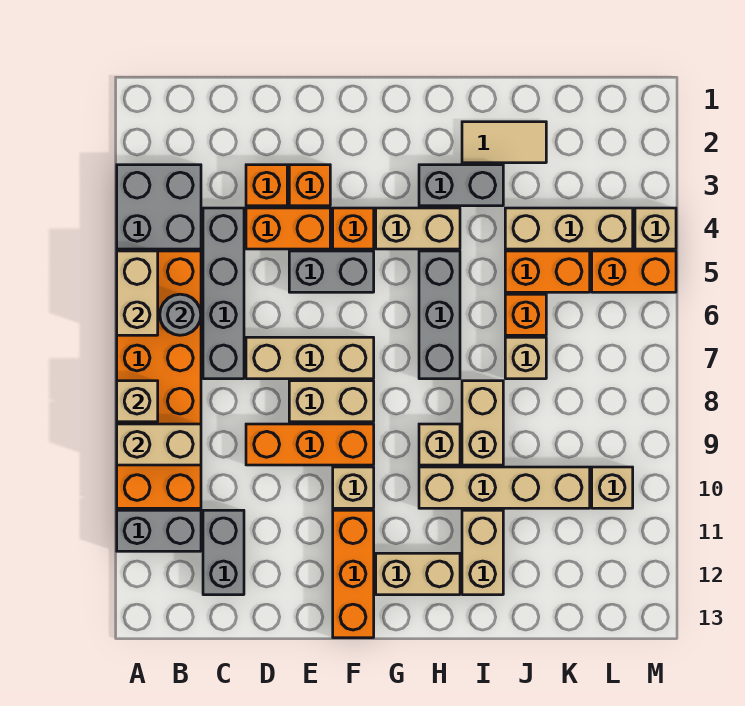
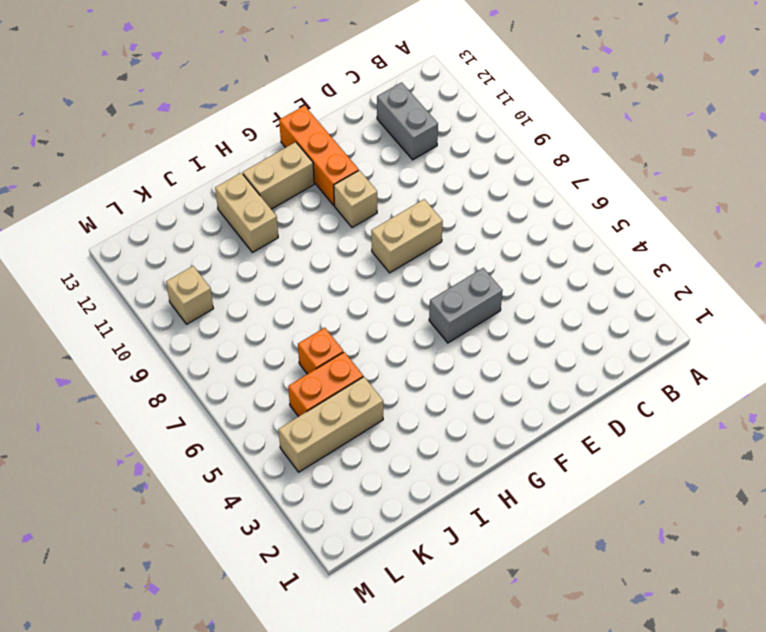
none -> grey 2x2 brick [117,165,201,249]
none -> orange 2x6 brick [117,251,201,508]
none -> grey 1x2 brick [117,510,201,551]
none -> grey 1x4 brick [203,208,244,379]

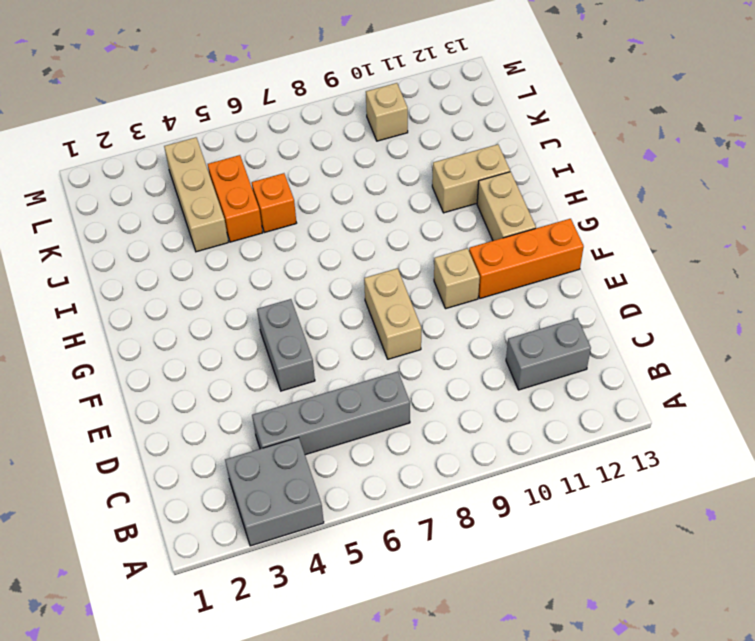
none -> orange 2x6 brick [117,251,201,508]
none -> grey 1x2 brick [117,510,201,551]
none -> orange 1x1 brick [246,165,287,206]
none -> orange 1x2 brick [246,208,330,249]

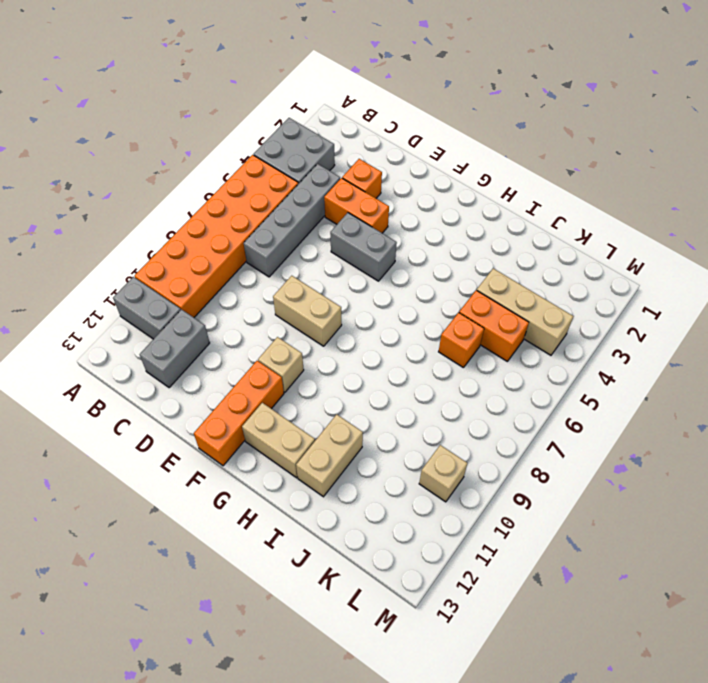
none -> tan 1x3 brick [246,337,374,379]
none -> orange 1x3 brick [246,424,374,465]
none -> orange 1x1 brick [289,165,330,206]
none -> orange 1x1 brick [333,208,374,249]

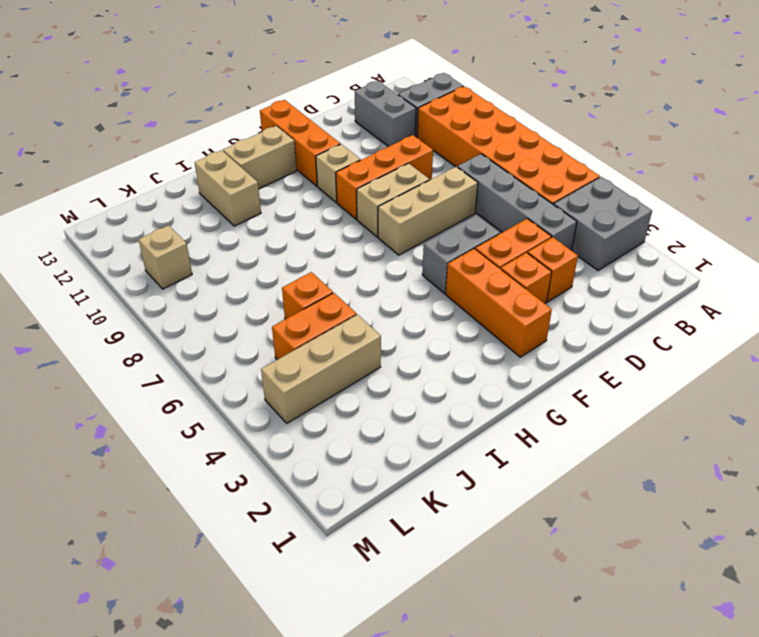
orange 1x3 brick [446,249,552,357] -> orange 1x1 brick [333,208,374,249]
none -> tan 1x2 brick [376,208,460,249]
none -> grey 1x2 brick [419,165,503,206]
none -> grey 1x3 brick [419,251,460,379]
none -> tan 1x1 brick [419,424,460,465]

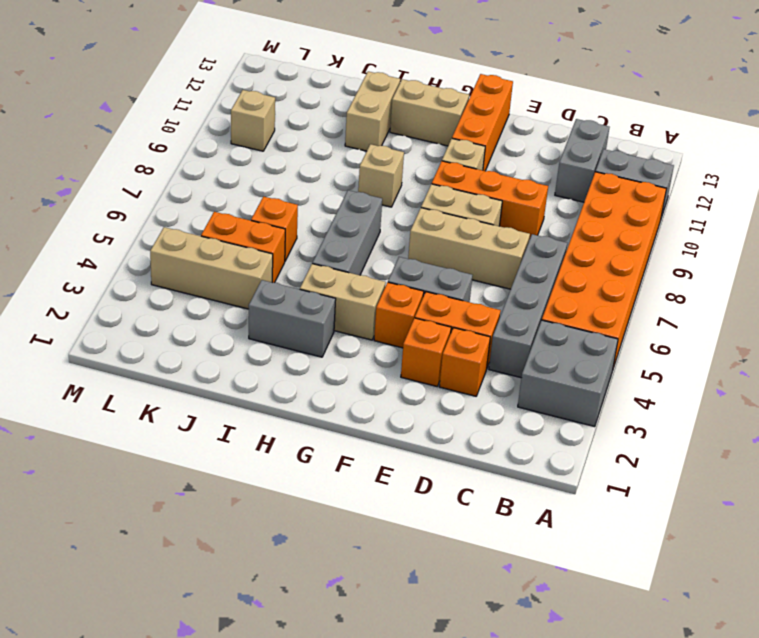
none -> tan 1x4 brick [419,467,590,508]
none -> tan 1x2 tile [462,122,546,163]
none -> tan 1x2 brick [462,381,503,465]
none -> tan 1x1 brick [505,337,546,379]

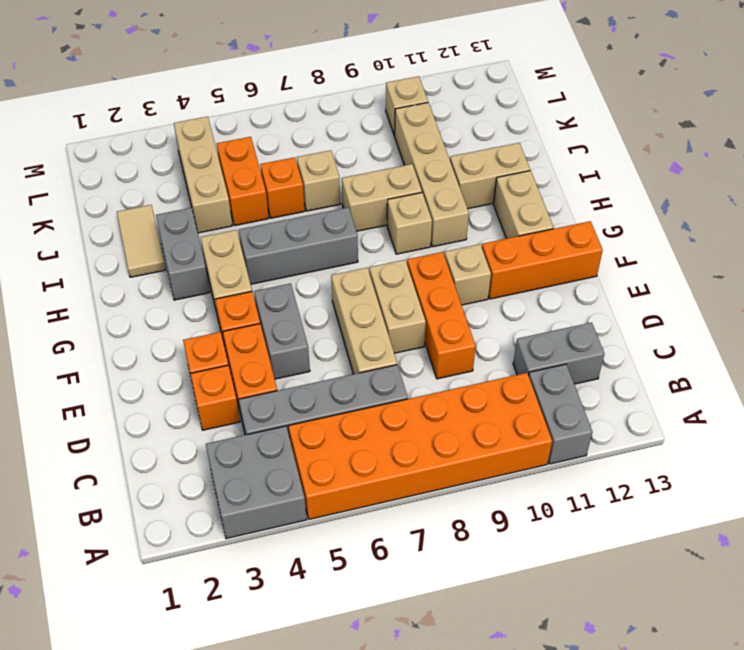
none -> orange 1x2 brick [592,251,676,292]
none -> tan 1x1 brick [635,208,676,249]
none -> tan 1x2 brick [117,251,158,335]
none -> tan 1x1 brick [117,381,158,422]

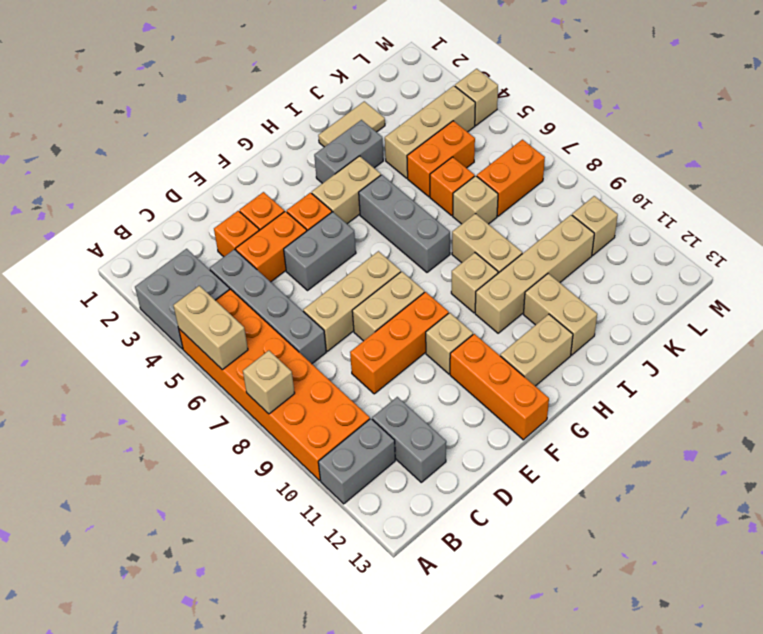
orange 1x2 brick [477,140,545,216] -> orange 1x2 brick moved to [592,251,676,292]
none -> tan 1x2 brick [117,424,201,465]
none -> grey 1x1 round brick [160,294,201,335]

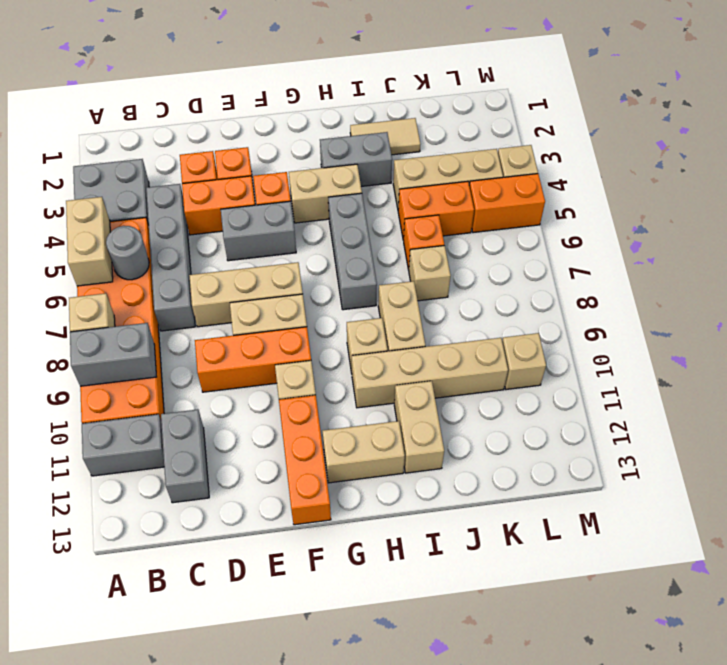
grey 1x2 brick [70,323,156,386] -> tan 1x2 brick [117,424,201,465]

